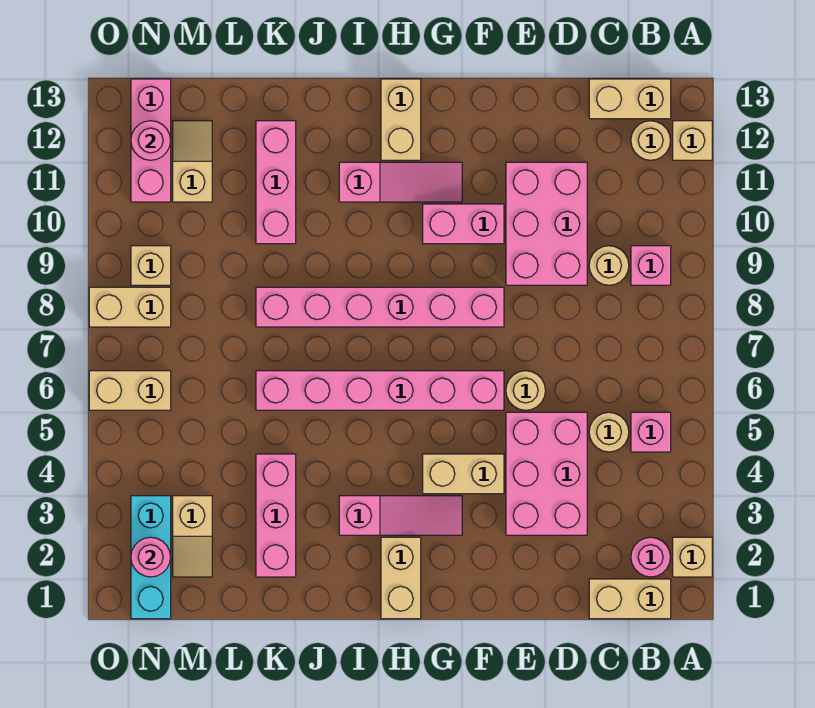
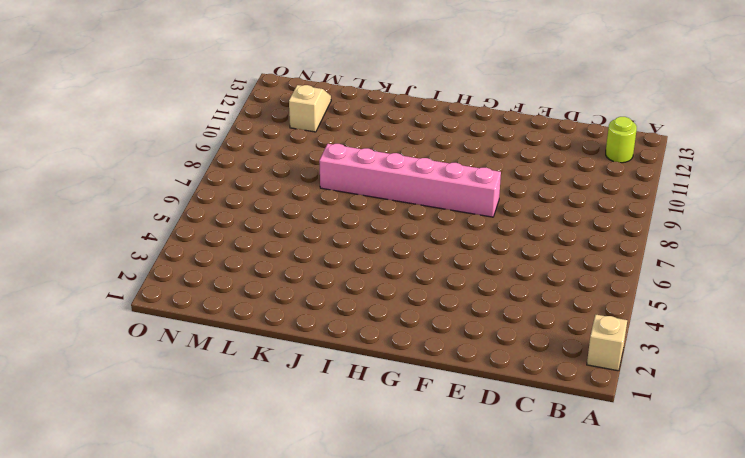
lime 1x1 round brick [606,117,637,163] -> tan 1x1 round brick [631,121,670,160]
none -> tan 1x1 brick [673,121,712,160]
none -> tan 1x2 brick [589,579,671,619]
none -> pink 1x1 round brick [631,537,670,577]
none -> pink 1x1 brick [631,412,671,452]

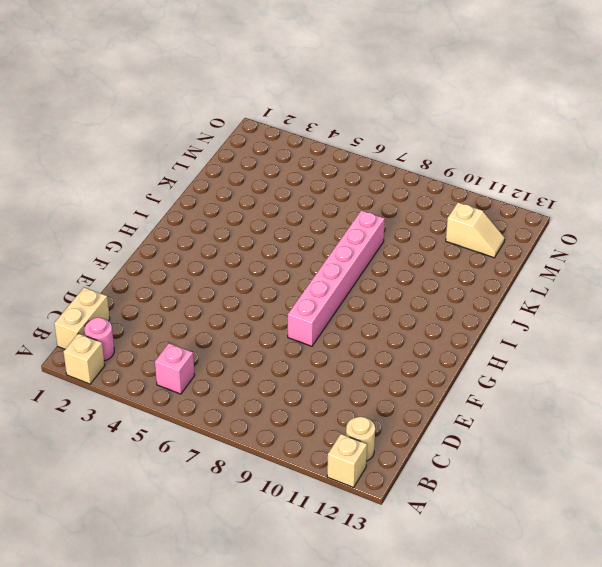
none -> pink 1x1 brick [631,246,671,285]
none -> tan 1x2 brick [589,79,671,119]
none -> tan 1x1 round brick [589,412,629,452]
none -> tan 1x1 round brick [589,246,629,285]

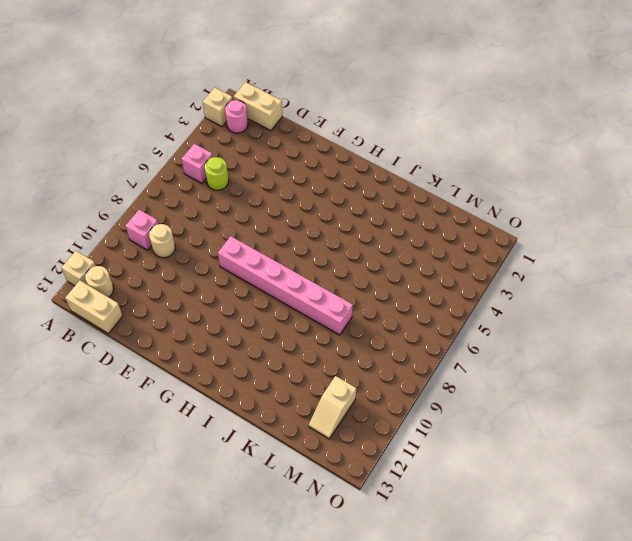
lime 1x1 round brick [205,157,229,190] -> tan 1x1 round brick [589,412,629,452]
none -> pink 2x3 brick [506,412,587,535]
none -> pink 2x3 brick [506,162,587,285]
none -> tan 1x1 round brick [506,371,545,410]
none -> tan 1x2 brick [423,454,504,494]

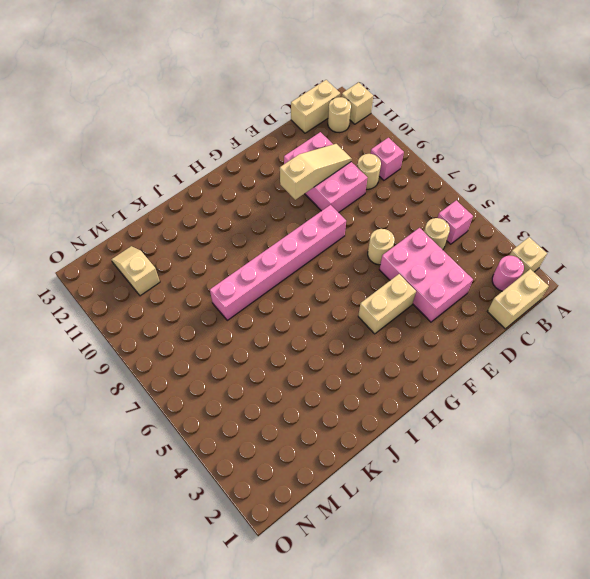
tan 1x3 slope [280,144,352,200] -> none
none -> pink 1x6 brick [256,371,504,410]
none -> pink 1x2 brick [423,204,504,244]
none -> pink 1x3 slope [339,496,462,535]
none -> pink 1x3 slope [339,162,462,202]

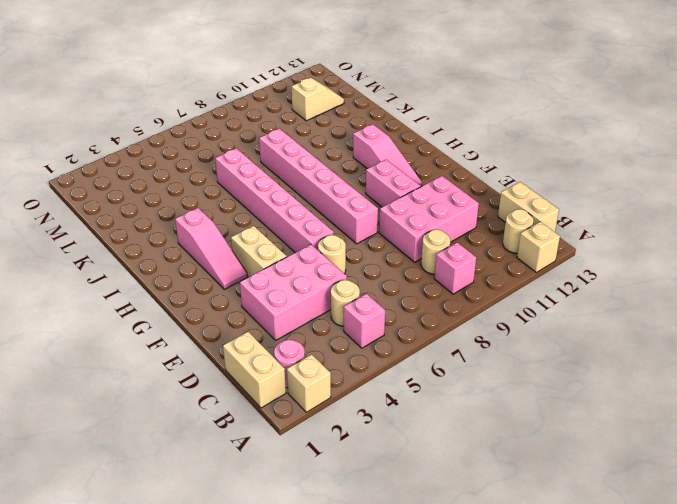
none -> tan 1x2 brick [381,537,421,619]
none -> tan 1x2 brick [381,79,421,160]
none -> pink 1x3 brick [256,454,296,577]
none -> pink 1x3 brick [256,121,296,244]

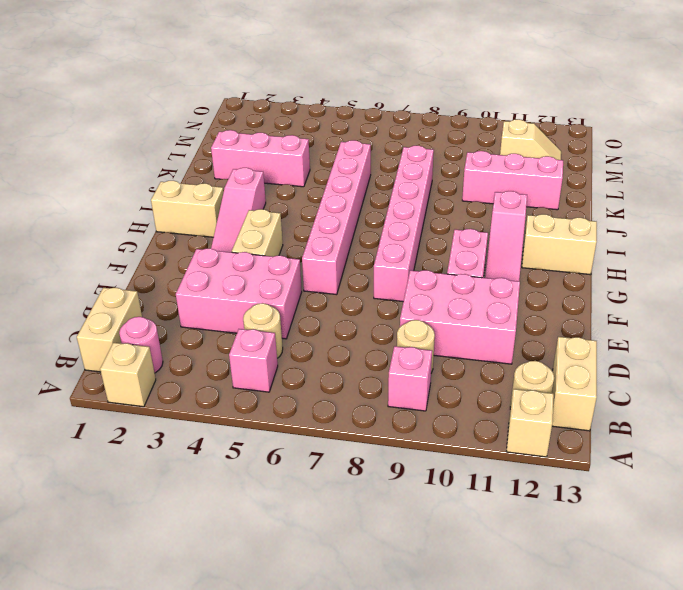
none -> tan 1x1 round brick [506,371,545,410]
none -> tan 1x2 slope [173,496,212,577]
none -> cyan 1x3 brick [131,496,171,619]
none -> tan 1x2 brick [89,371,171,410]

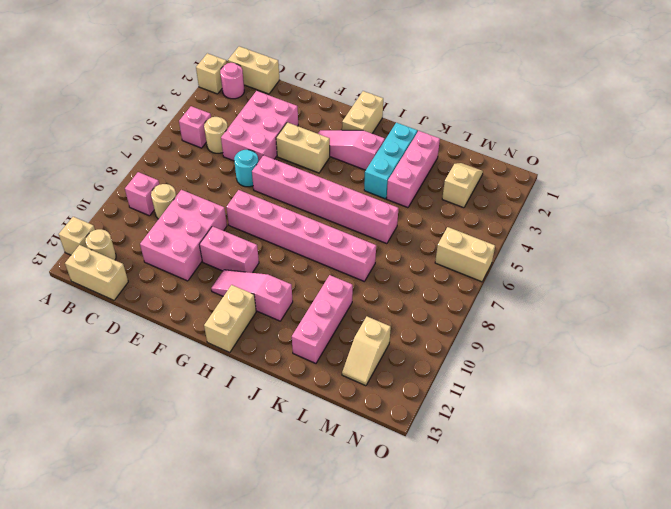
cyan 1x1 round brick [234,150,258,187] -> tan 1x1 round brick [506,371,545,410]
cyan 1x3 brick [364,123,417,199] -> cyan 1x3 brick moved to [131,496,171,619]
none -> tan 1x2 brick [89,287,171,327]
none -> tan 1x1 brick [131,246,171,285]
none -> pink 1x3 brick [131,79,171,202]
none -> pink 1x1 round brick [131,537,171,577]

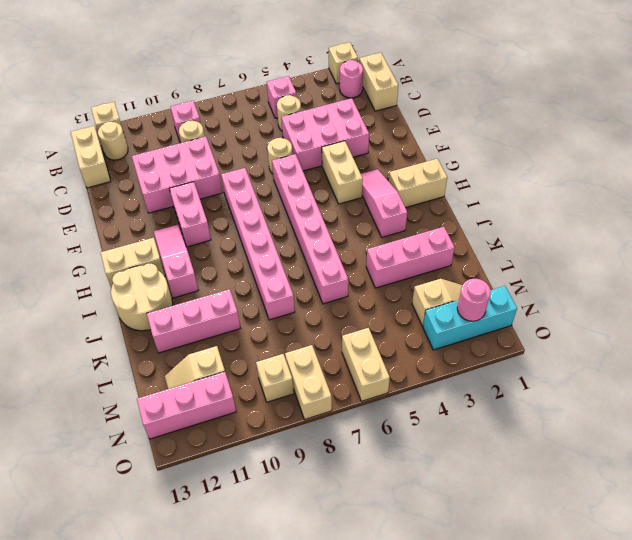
tan 2x2 round brick [111,264,173,331] -> none
none -> pink 1x1 round brick [131,121,171,160]

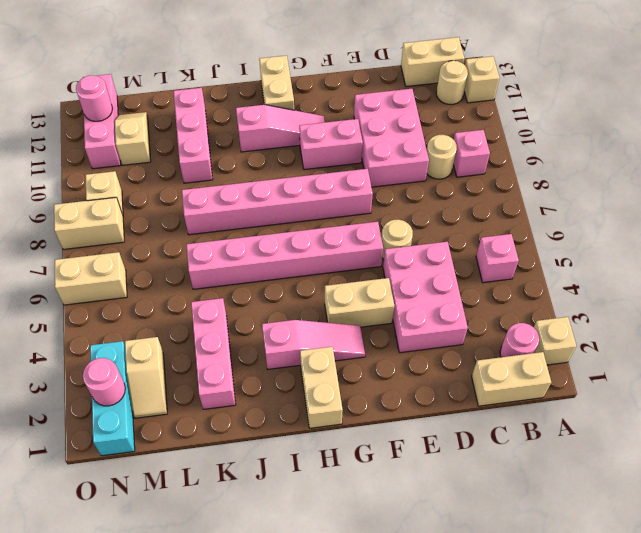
none -> tan 1x1 round brick [589,412,629,452]

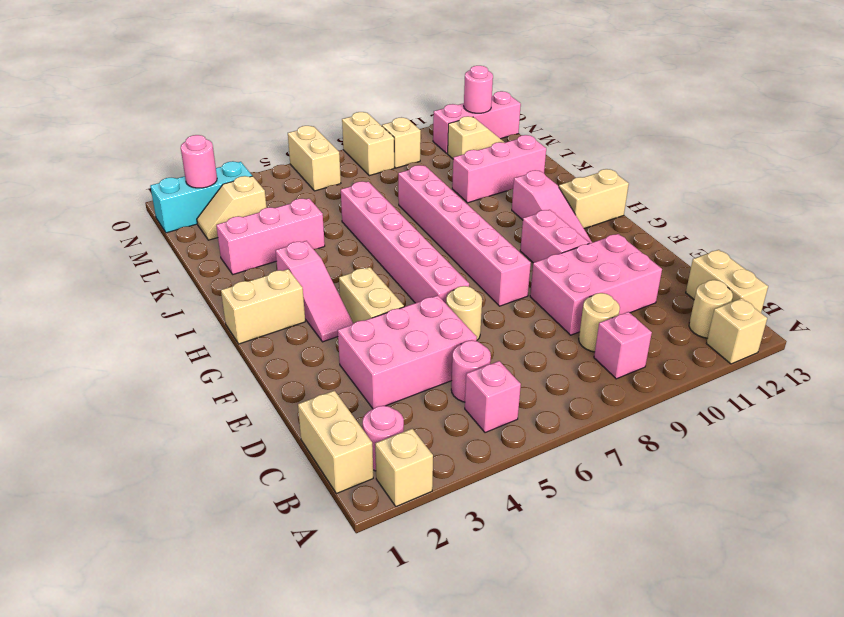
pink 1x1 round brick [451,340,491,402] -> tan 1x1 round brick [589,412,629,452]

